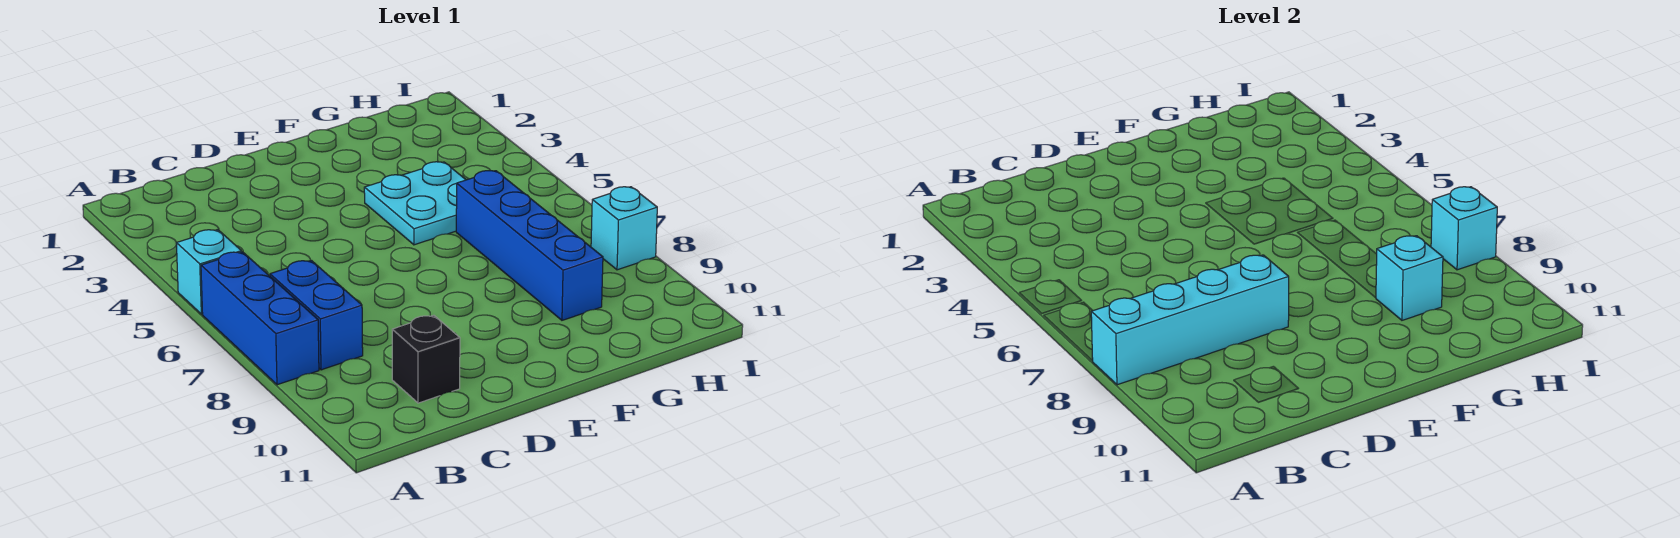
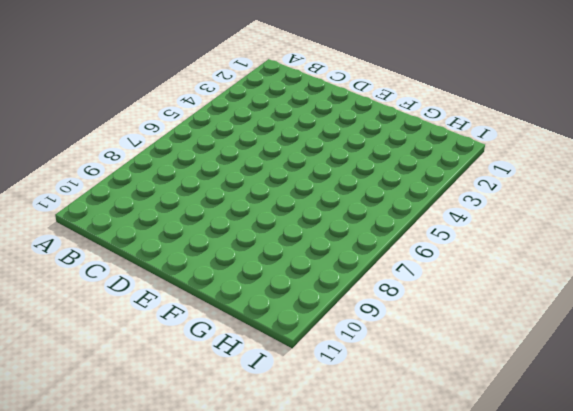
none -> cyan 1x1 brick [176,230,241,314]
none -> blue 1x3 brick [201,252,319,385]

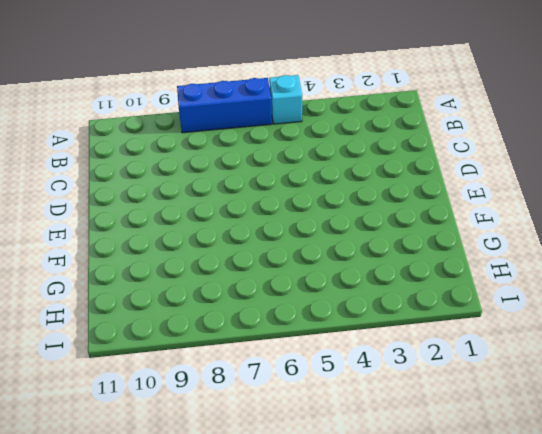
none -> blue 1x2 brick [270,260,363,370]
none -> black 1x1 brick [392,315,460,403]

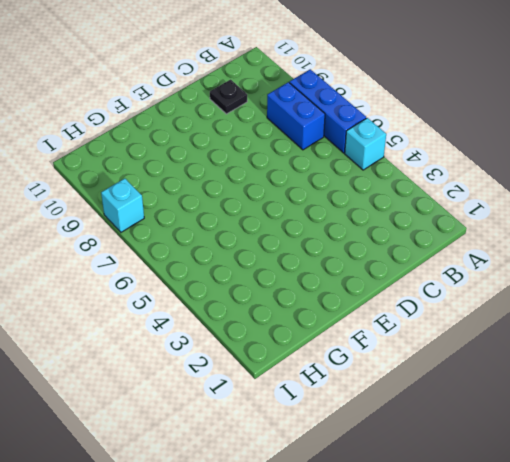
black 1x1 plate [210,80,247,114] -> black 1x1 brick [392,315,460,403]
none -> cyan 2x2 plate [364,162,466,245]
none -> blue 1x4 brick [456,171,603,320]

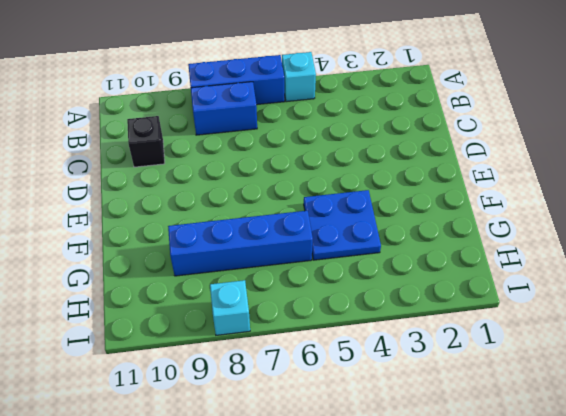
blue 2x2 plate [304,190,381,260] -> cyan 2x2 plate [364,162,466,245]
none -> cyan 1x4 brick [1091,255,1289,385]
none -> cyan 1x1 brick [1376,236,1443,320]

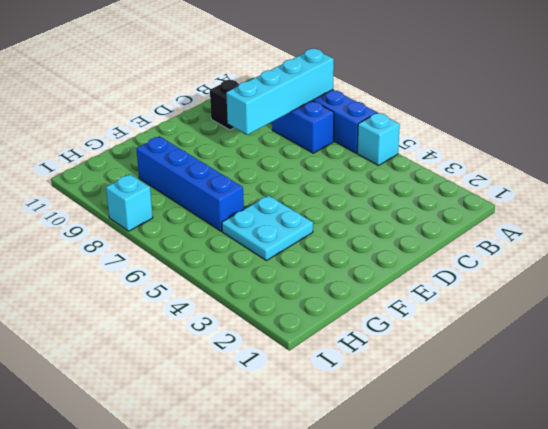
none -> cyan 1x1 brick [1376,236,1443,320]
none -> cyan 1x1 brick [1431,187,1497,270]

